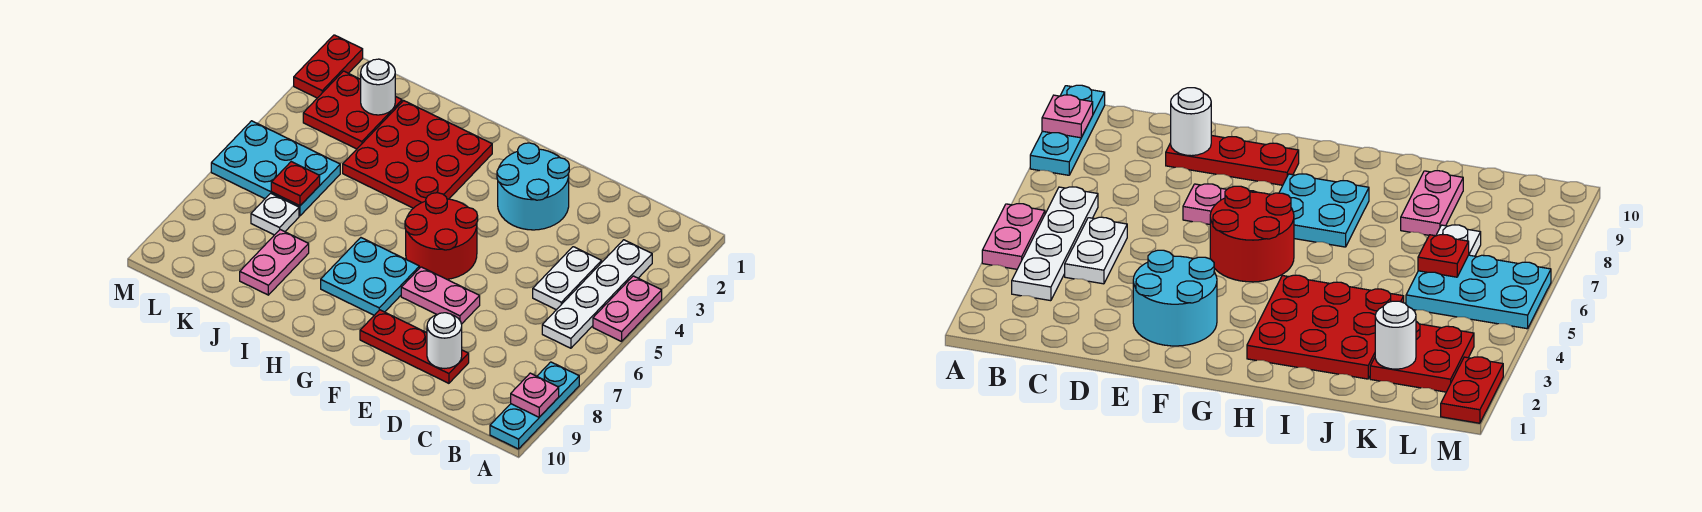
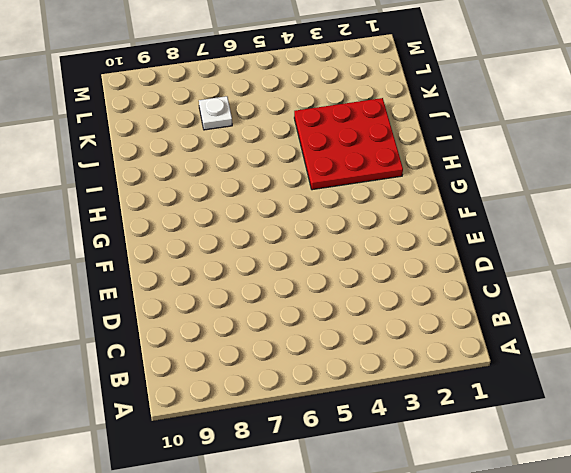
none -> pink 1x2 plate [593,276,662,342]
none -> cyan 1x3 plate [490,362,579,449]
none -> white 1x4 plate [542,240,652,348]

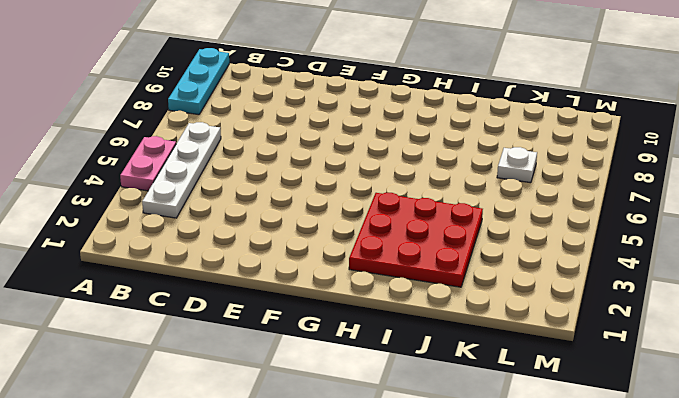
none -> white 1x2 plate [533,247,602,310]
none -> red 1x3 plate [360,310,469,383]
none -> cyan 2x2 round brick [497,143,569,230]

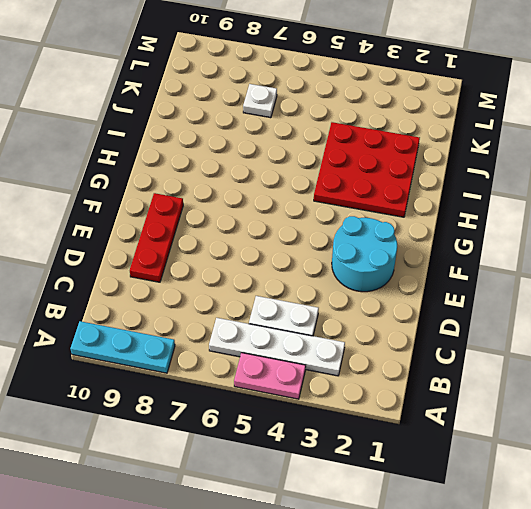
none -> pink 1x2 plate [401,267,480,324]
none -> red 2x2 round brick [405,193,478,279]
none -> cyan 2x2 plate [321,238,419,315]

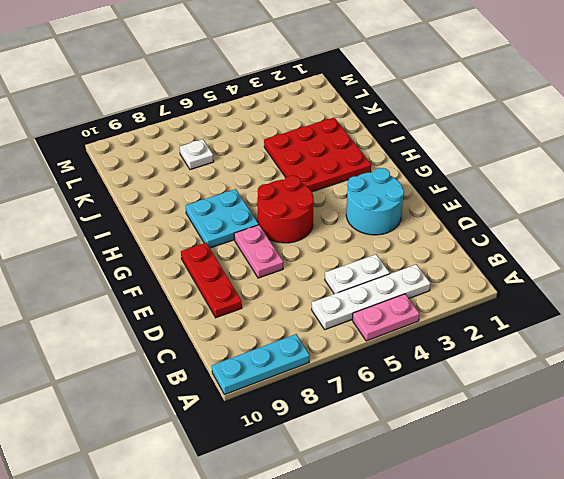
none -> pink 1x2 plate [240,230,309,295]
none -> red 2x2 plate [303,71,402,149]
none -> cyan 2x3 plate [211,121,340,216]

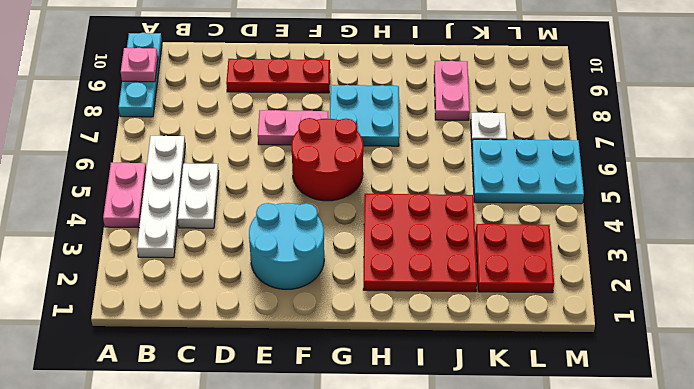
none -> red 1x2 plate [294,35,363,98]
none -> white 1x1 round brick [427,313,462,368]
none -> white 1x1 round brick [361,59,395,115]

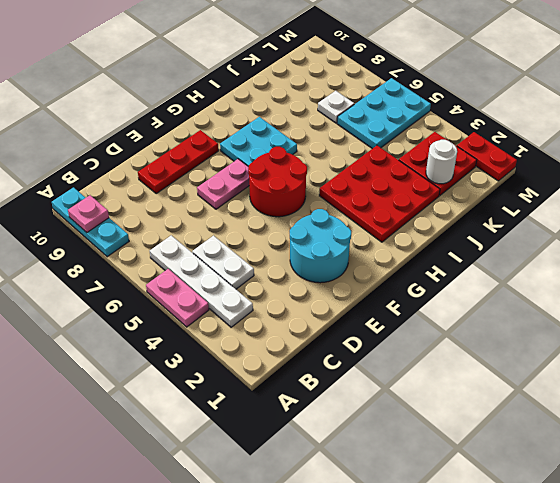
none -> pink 1x2 plate [240,230,309,295]
none -> white 1x1 round brick [427,313,462,368]
none -> red 1x1 plate [271,162,320,206]

